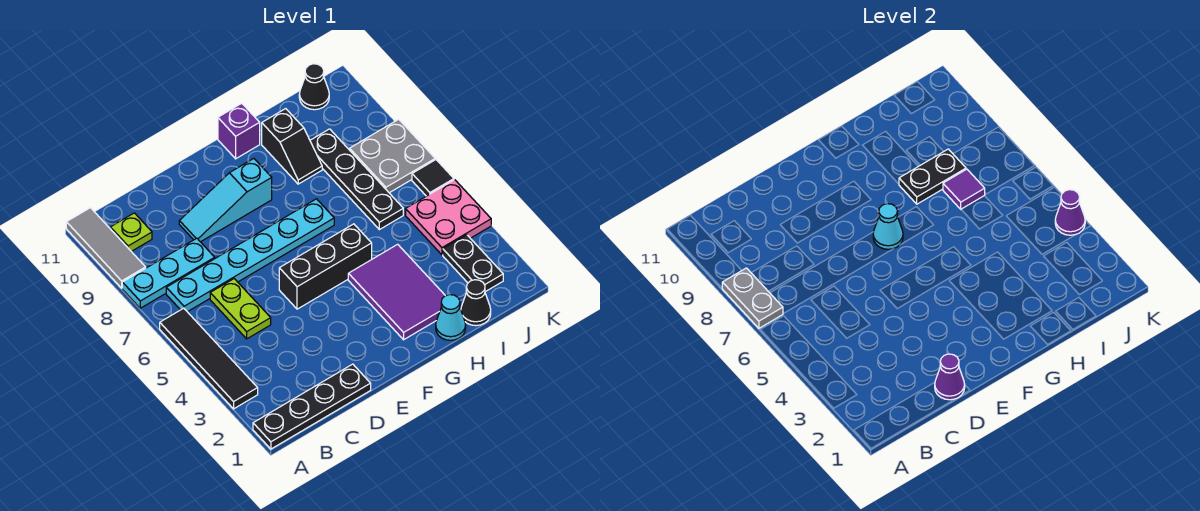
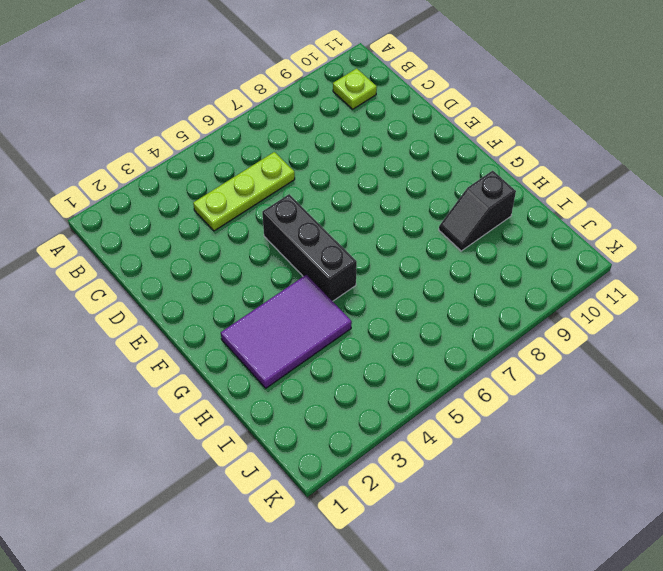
lime 1x3 plate [193,152,295,231] -> lime 1x2 plate [210,279,271,339]
none -> black 1x4 plate [253,364,371,449]
none -> black 1x4 tile [160,308,258,409]
none -> cyan 1x3 plate [122,238,215,308]

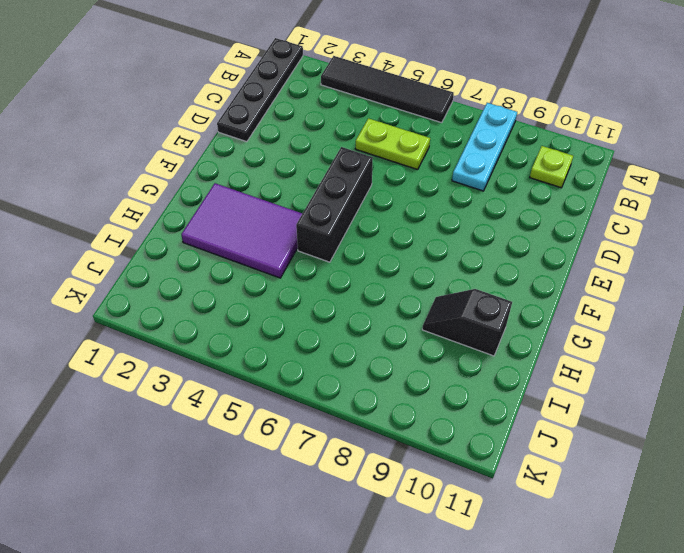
none -> grey 1x3 tile [66,208,146,288]
none -> cyan 1x6 plate [166,199,334,312]
none -> cyan 1x3 slope [179,159,272,242]

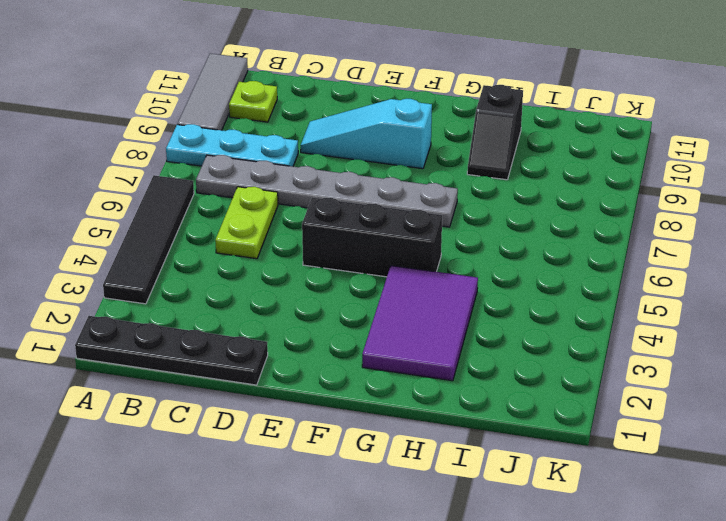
grey 1x6 plate [196,155,458,227] -> cyan 1x6 plate [166,199,334,312]
none -> purple 1x1 brick [218,103,260,159]
none -> cyan 1x1 cone [436,295,466,340]
none -> black 1x1 cone [461,280,491,326]

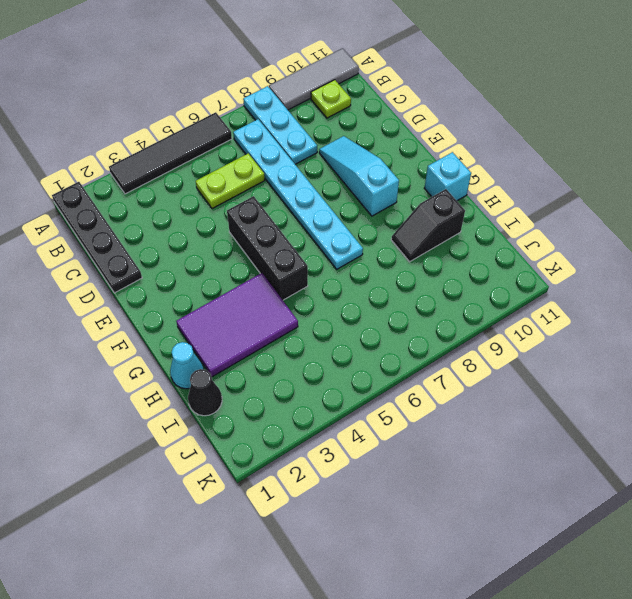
cyan 1x1 brick [424,152,471,201] -> purple 1x1 brick [218,103,260,159]
none -> black 1x4 plate [310,129,403,230]
none -> black 1x2 plate [443,235,503,292]
none -> pink 2x2 plate [406,180,491,255]

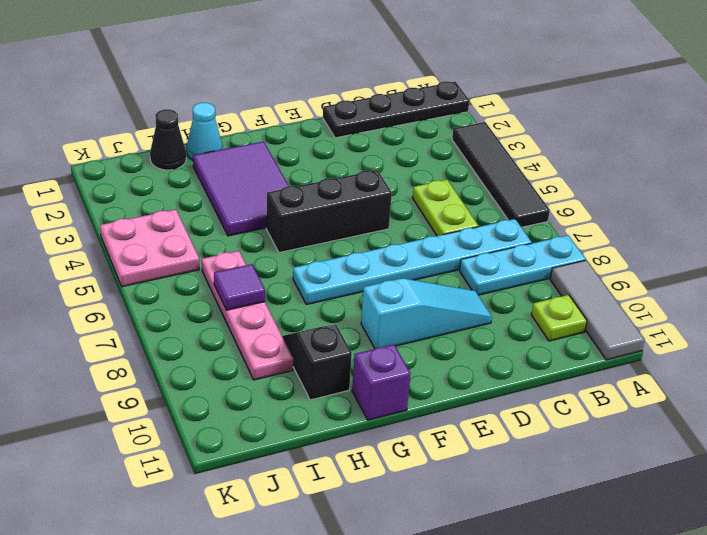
pink 1x4 plate [202,251,293,380] -> black 1x4 plate [310,129,403,230]
none -> black 1x2 plate [443,235,503,292]
none -> grey 2x2 plate [350,119,435,193]
none -> black 1x1 cone [299,64,329,110]

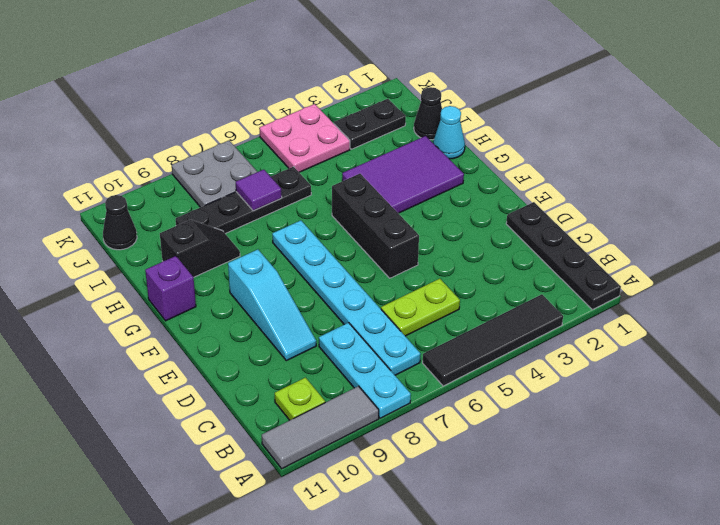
none -> black 1x1 tile [412,160,454,196]
none -> grey 1x2 plate [722,268,783,328]
none -> purple 1x1 cone [935,354,965,400]

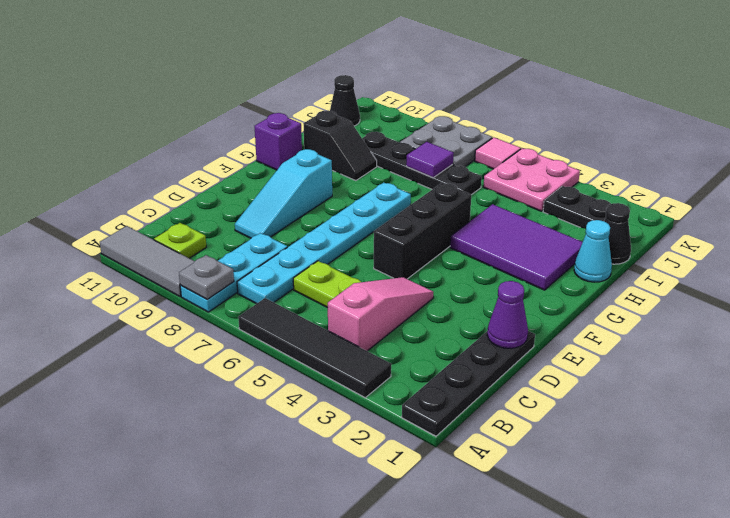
grey 1x1 plate [179,255,234,299] -> grey 1x2 plate [722,268,783,328]
pink 1x3 slope [328,277,433,351] -> none
pink 1x1 tile [475,137,521,169] -> black 1x1 tile [412,160,454,196]
none -> cyan 1x1 cone [873,204,903,249]
none -> black 1x2 plate [899,149,966,204]
none -> purple 1x1 cone [1055,190,1085,235]

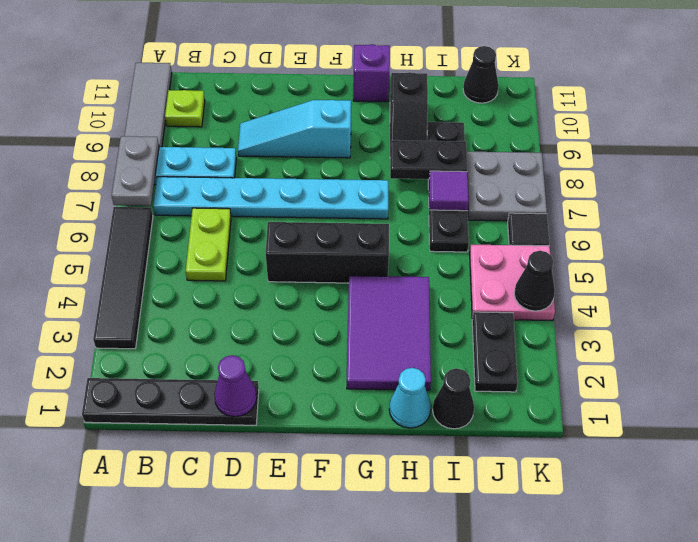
black 1x1 cone [514,251,555,311] -> purple 1x1 cone [1055,190,1085,235]
none -> cyan 1x1 cone [873,204,903,249]

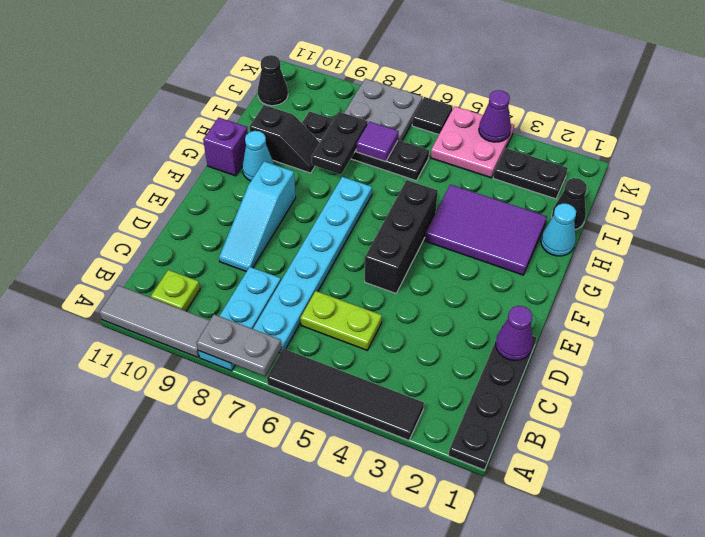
cyan 1x1 cone [242,131,274,181] -> cyan 1x1 cone moved to [873,204,903,249]

